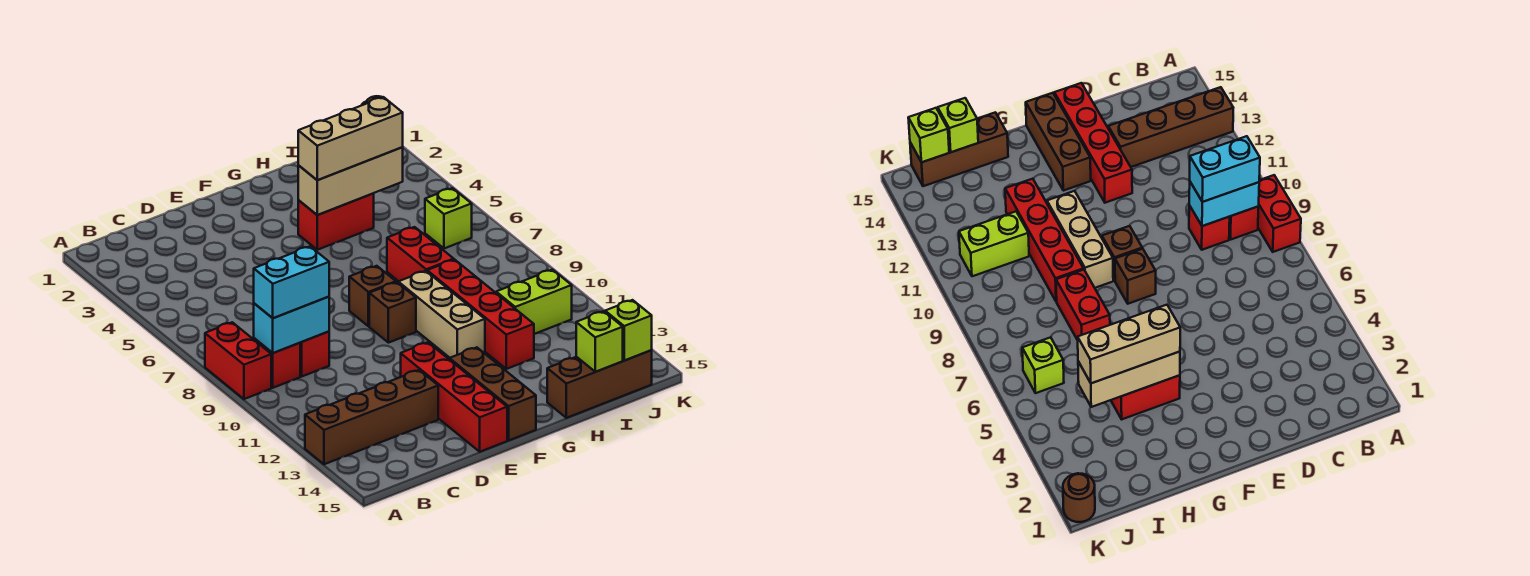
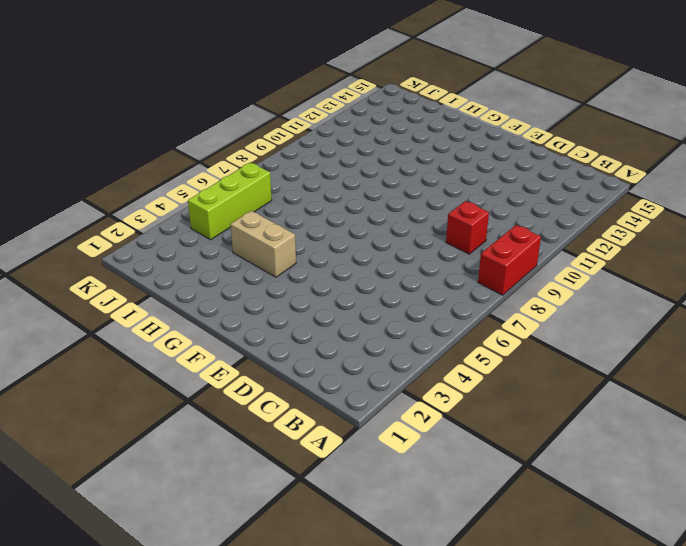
tan 1x2 brick [231,211,296,277] -> red 1x2 brick [298,194,374,250]
lime 1x3 brick [188,162,272,240] -> lime 1x1 brick [425,188,472,249]
none -> brown 1x4 brick [305,370,438,464]
none -> red 1x1 brick [254,338,300,388]
none -> red 1x4 brick [401,342,507,452]

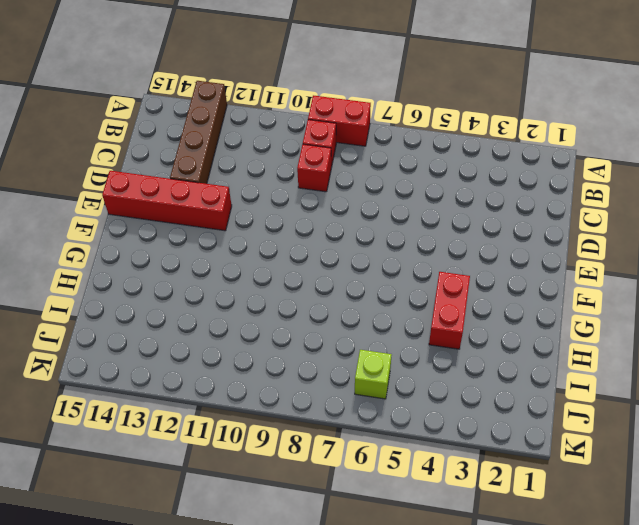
none -> brown 1x1 brick [349,266,396,326]
none -> brown 1x1 brick [369,282,416,343]
none -> brown 1x3 brick [449,347,536,440]

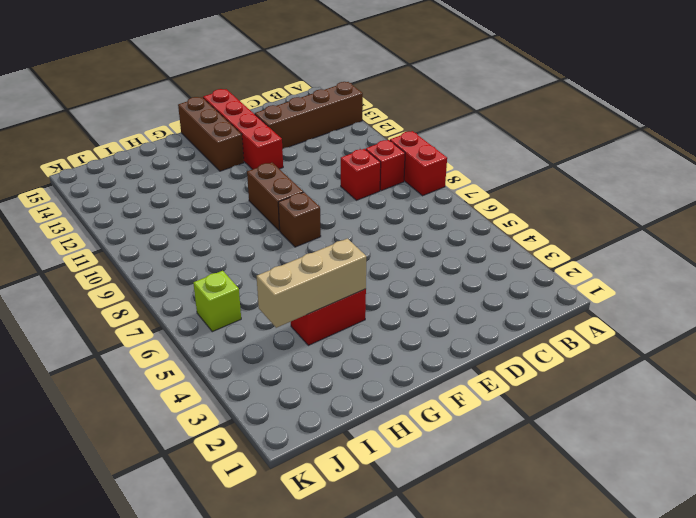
brown 1x2 brick [247,163,303,231] -> brown 1x1 brick [369,282,416,343]
none -> tan 1x3 brick [398,271,485,358]
none -> red 1x2 brick [387,227,454,281]
none -> red 1x4 brick [427,260,534,369]

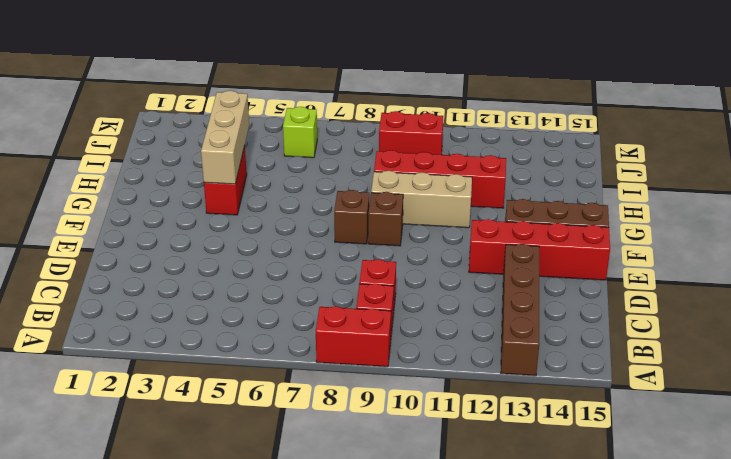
red 1x2 brick [379,111,443,155] -> red 1x2 brick moved to [387,227,454,281]
none -> brown 1x3 brick [547,350,652,418]
none -> lime 1x2 brick [496,270,572,334]
none -> brown 1x1 round brick [1063,473,1095,522]

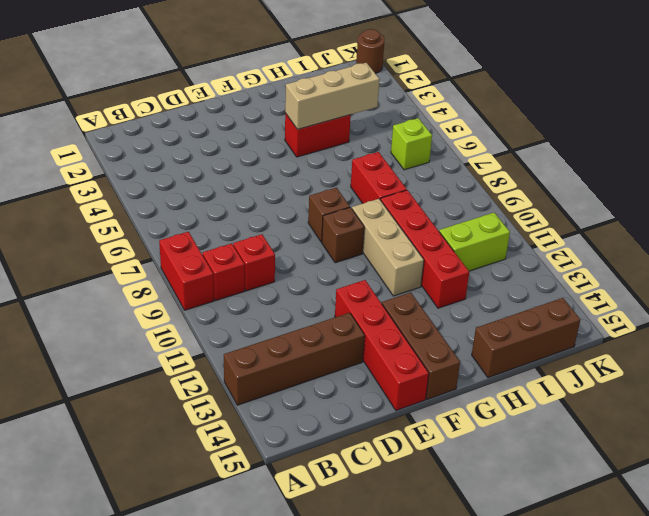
none -> cyan 1x2 brick [254,297,329,353]
none -> lime 1x1 brick [576,311,623,372]
none -> lime 1x1 brick [605,300,652,361]

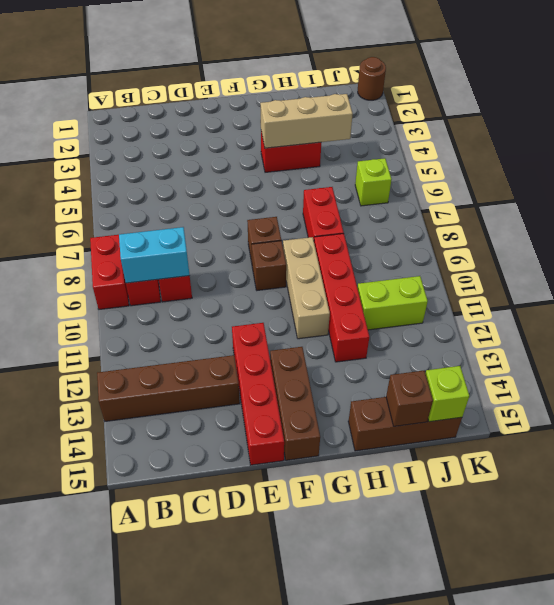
brown 1x1 brick [386,370,433,426] -> lime 1x1 brick [576,311,623,372]
none -> cyan 1x2 brick [254,247,329,318]
none -> tan 1x3 brick [298,97,403,180]

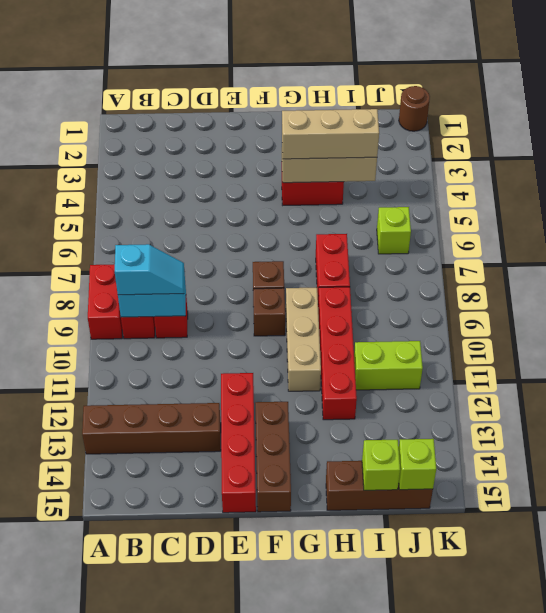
cyan 1x2 slope [115,244,184,295] -> cyan 1x2 brick [254,247,329,318]

